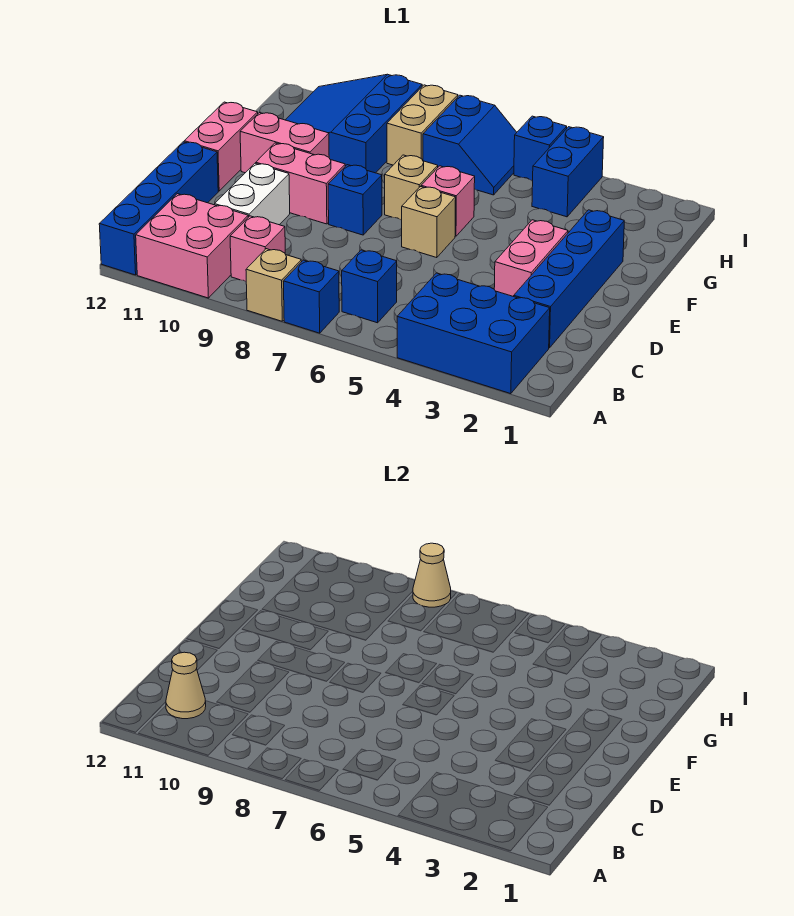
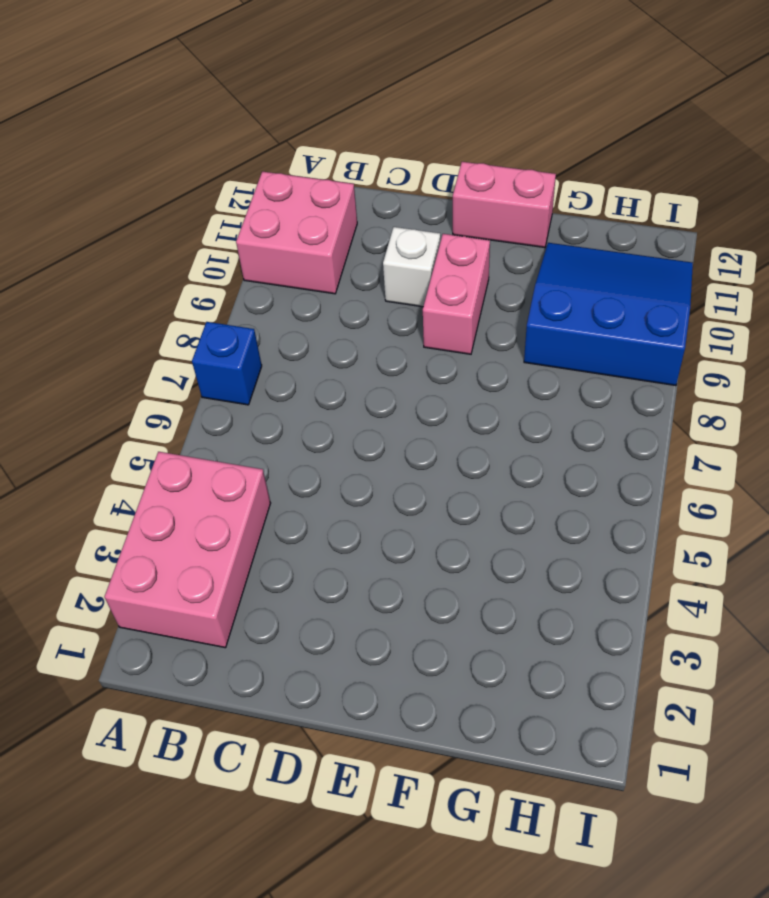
pink 2x3 brick [104,452,271,648] -> blue 2x3 brick [397,273,550,394]
white 1x1 brick [383,227,440,307] -> white 1x2 brick [215,163,290,225]
none -> tan 1x1 brick [246,249,302,321]
none -> blue 1x4 brick [99,142,218,275]
none -> blue 1x1 brick [342,250,397,323]

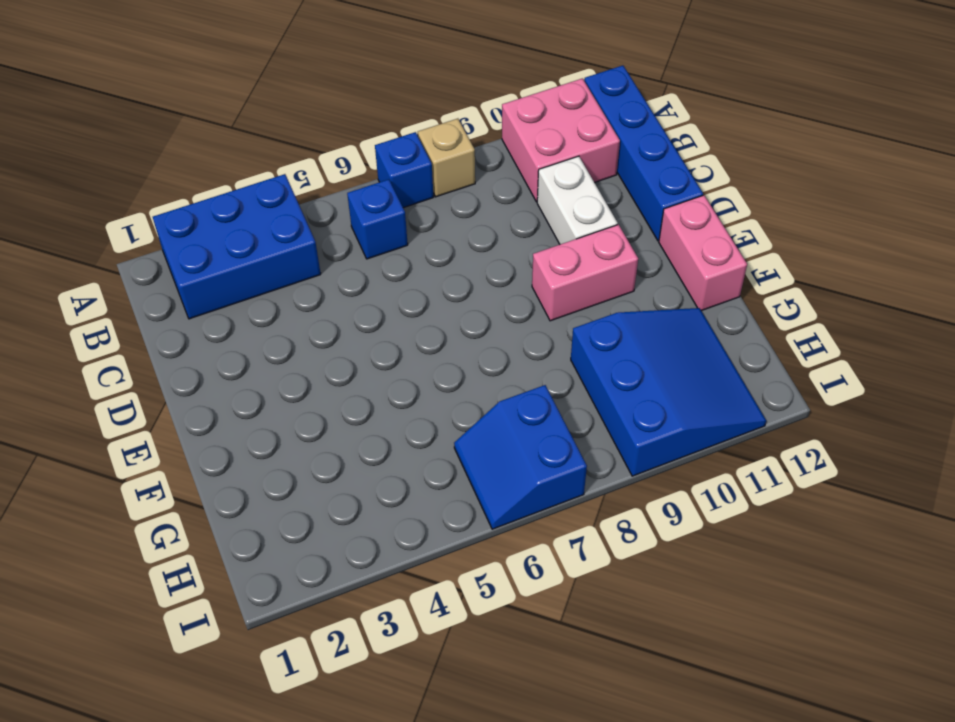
none -> pink 1x1 brick [230,216,285,281]
none -> blue 1x4 brick [514,210,624,348]
none -> pink 1x2 brick [494,220,568,297]

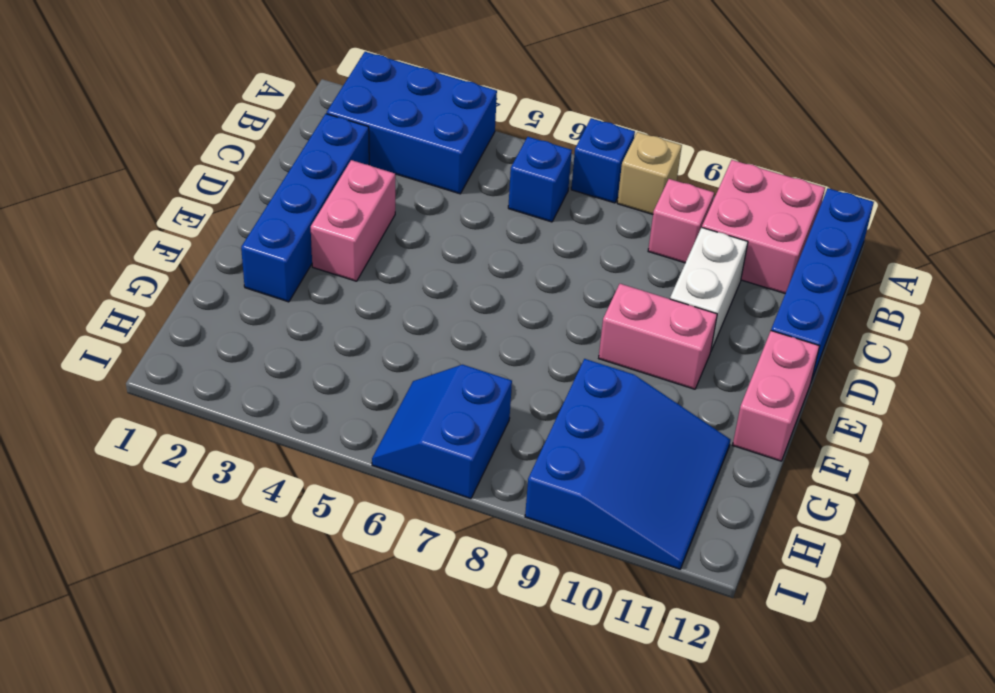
none -> tan 1x1 brick [402,187,456,258]
none -> blue 1x1 brick [328,165,382,235]
none -> pink 1x1 brick [421,166,475,236]

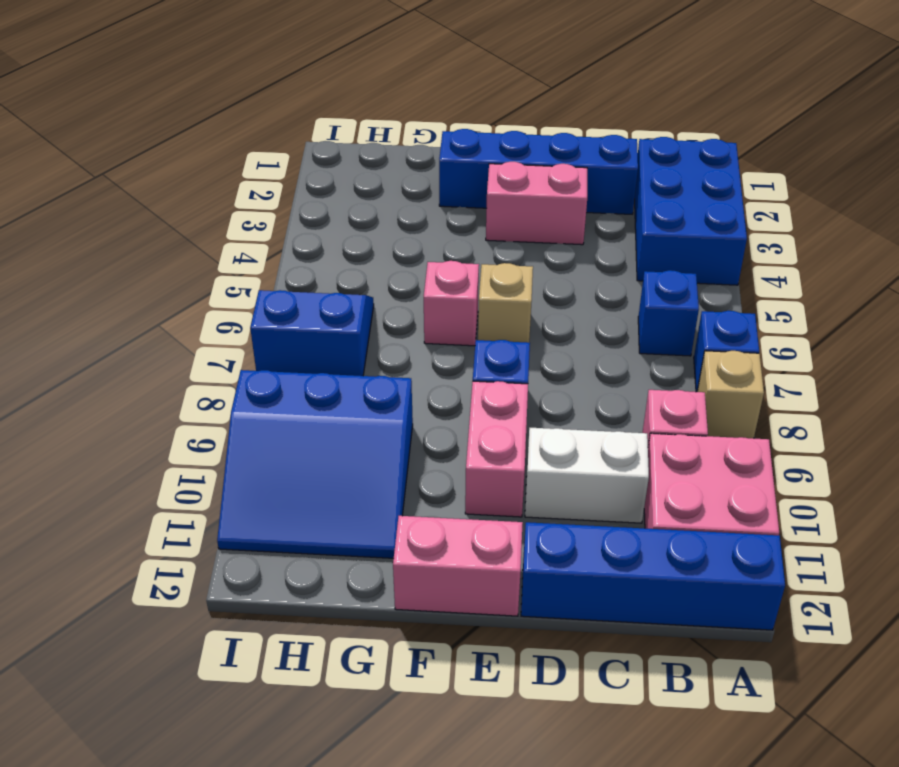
none -> tan 1x1 brick [385,155,438,220]
none -> pink 1x2 brick [240,112,329,173]
none -> blue 1x2 brick [532,127,604,217]

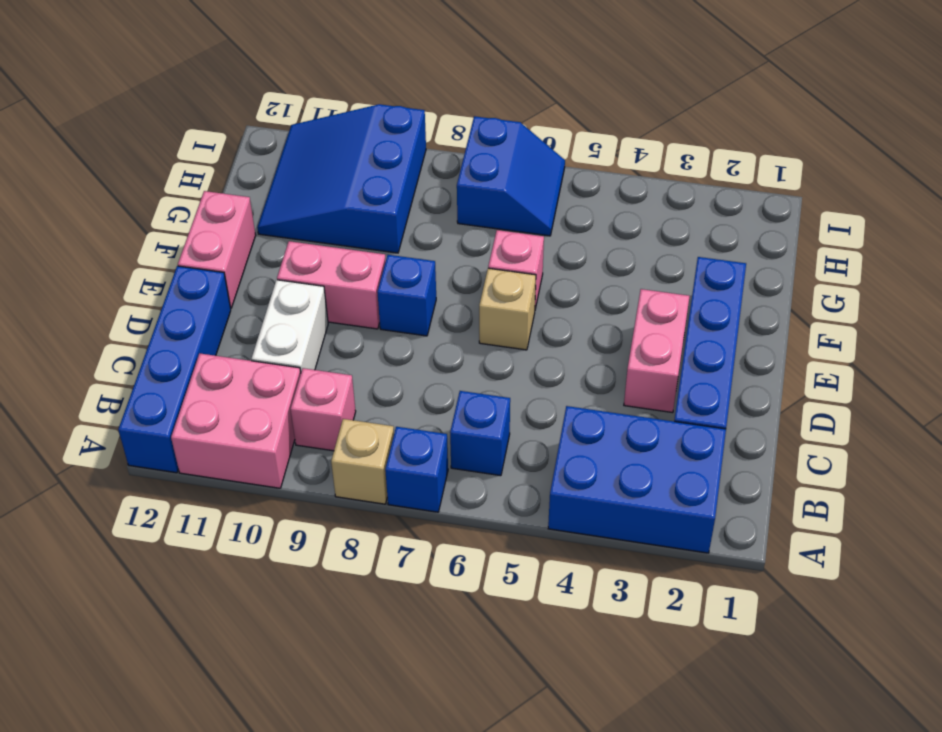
none -> tan 1x1 brick [385,155,438,220]
none -> pink 1x2 brick [240,112,329,173]
none -> blue 1x2 brick [532,127,604,217]

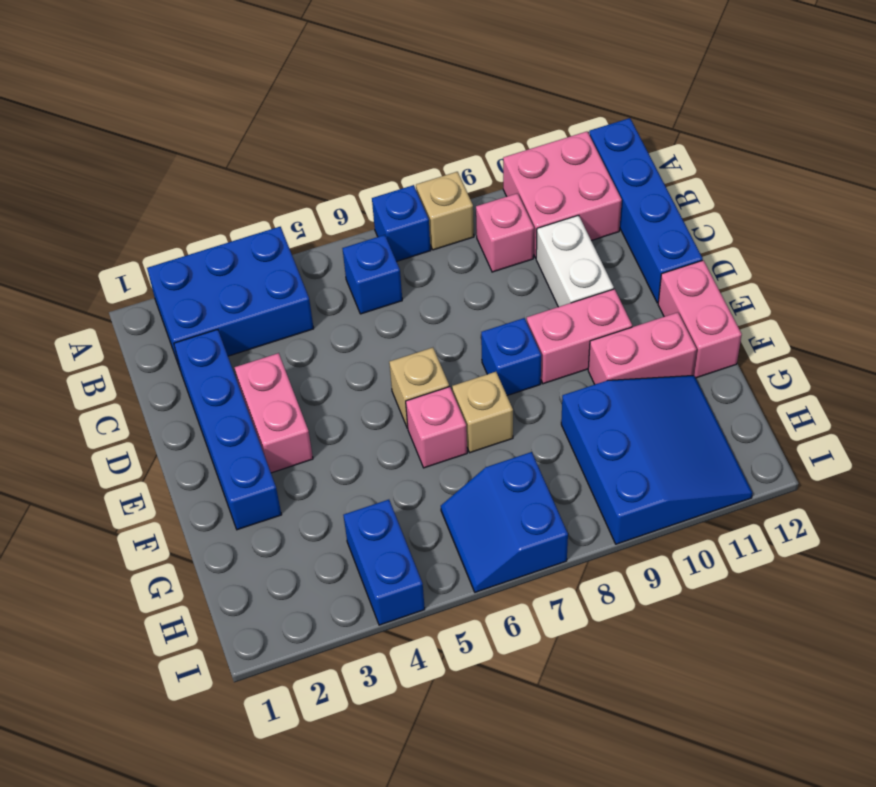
none -> tan 1x2 brick [387,85,458,165]
none -> blue 1x1 brick [514,116,567,181]
none -> tan 1x1 cone [166,652,206,719]

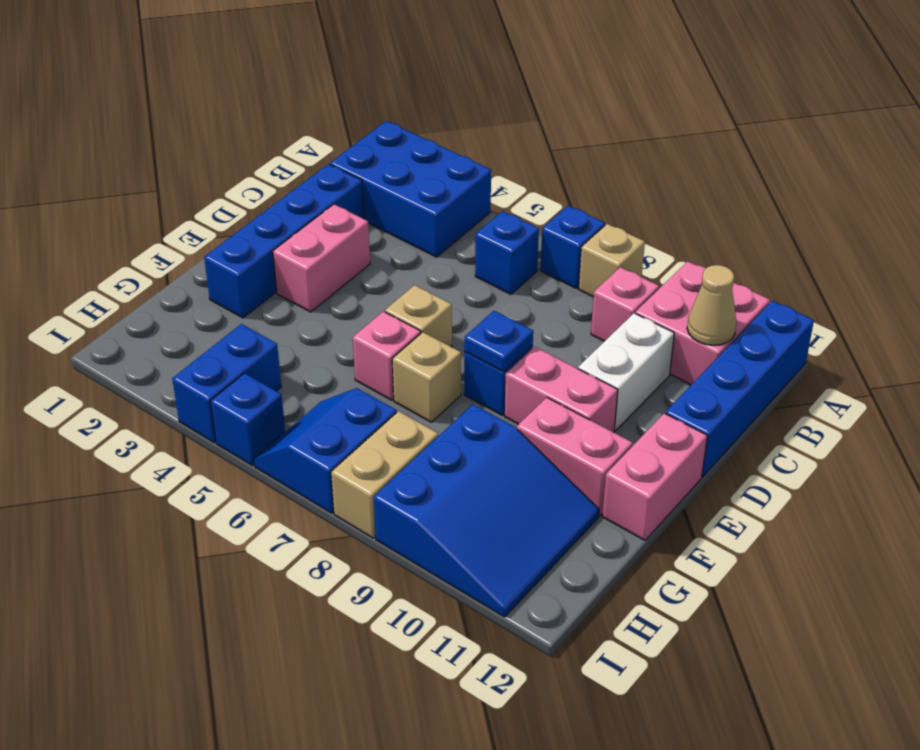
blue 1x1 plate [464,311,533,372] -> none
none -> tan 1x1 cone [413,543,451,607]

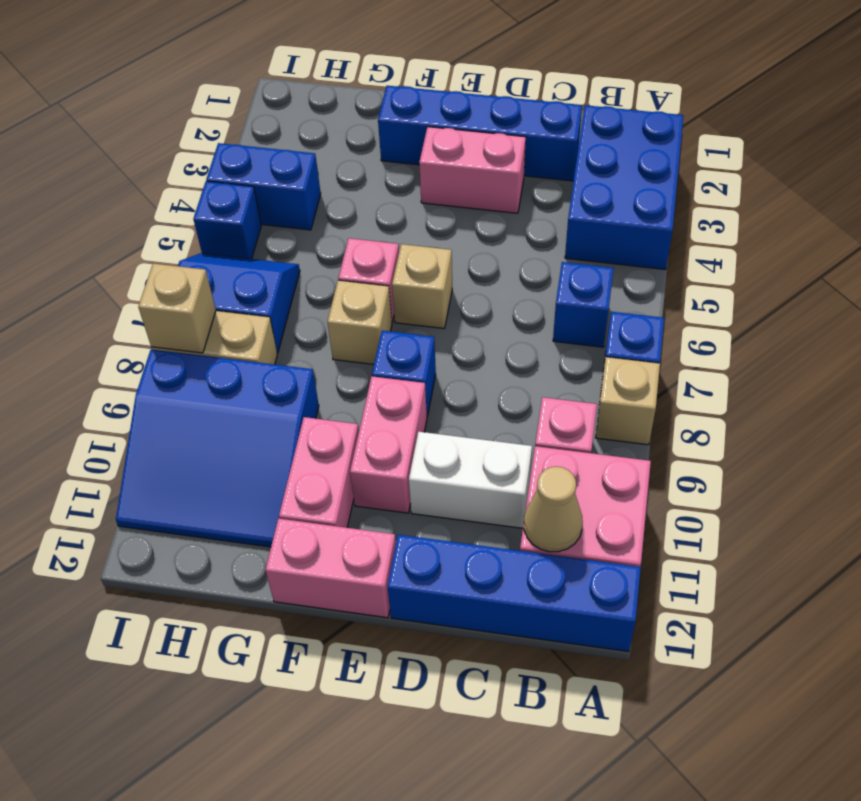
tan 1x1 brick [138,264,216,353] -> tan 1x1 cone [413,543,451,607]

